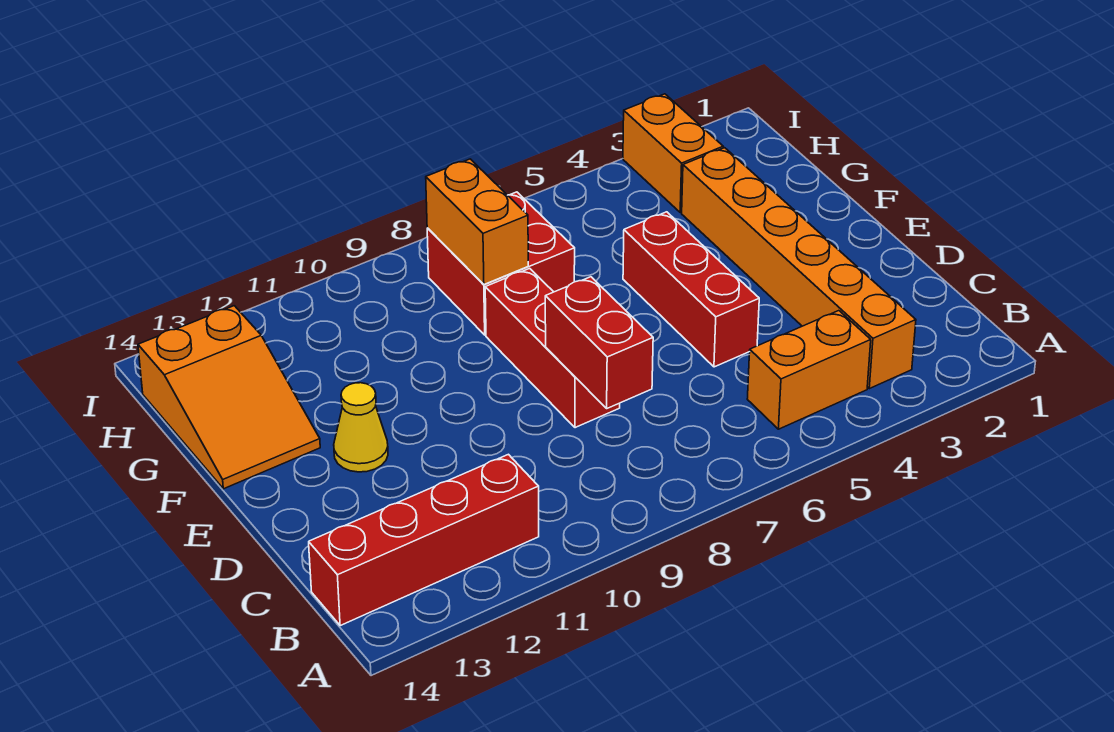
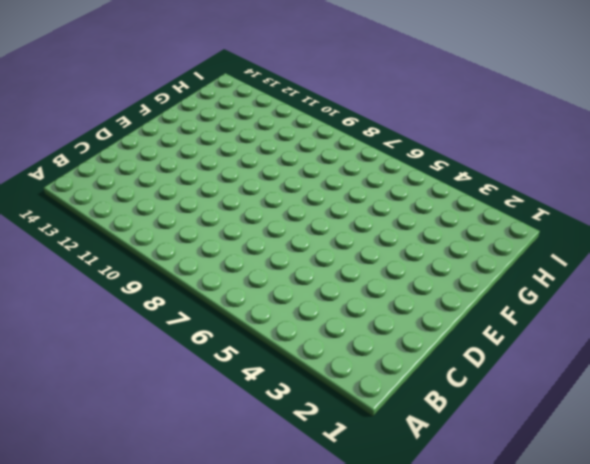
none -> orange 1x6 brick [682,148,916,389]
none -> orange 1x2 brick [747,311,871,429]

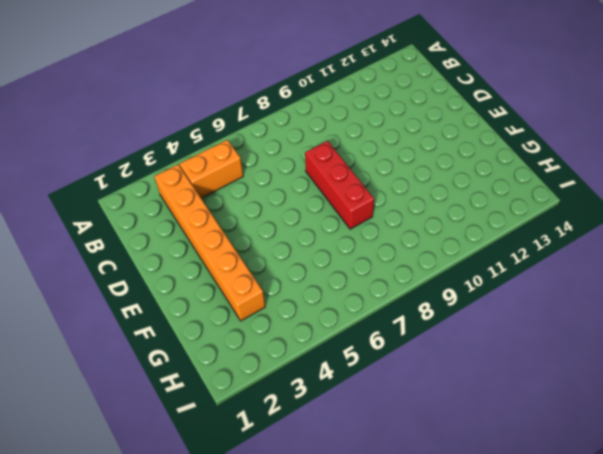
none -> red 1x4 brick [309,454,539,626]
none -> red 1x3 brick [623,212,759,367]

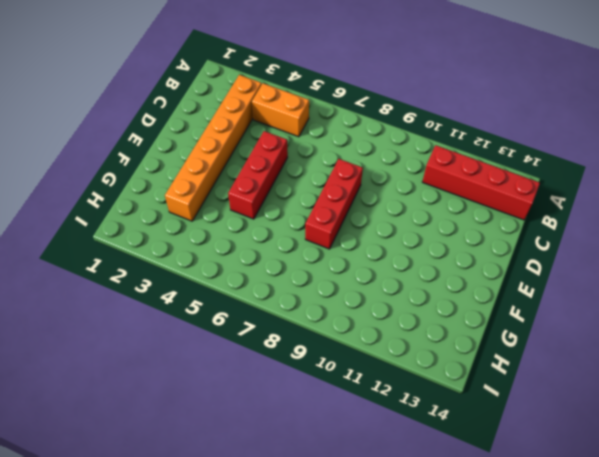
none -> yellow 1x1 cone [334,383,388,472]
none -> orange 2x3 slope [138,306,320,489]

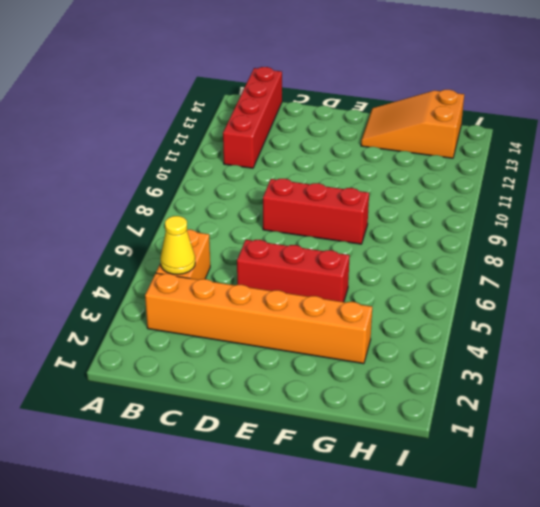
yellow 1x1 cone [160,216,195,274] -> yellow 1x1 cone moved to [334,383,388,472]
none -> red 2x2 brick [427,192,575,335]
none -> orange 1x2 brick [623,94,723,212]

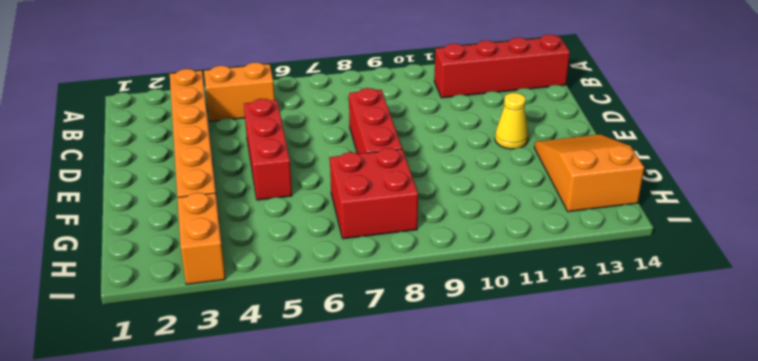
none -> red 1x2 brick [545,277,653,408]
none -> orange 1x2 brick [426,159,528,284]

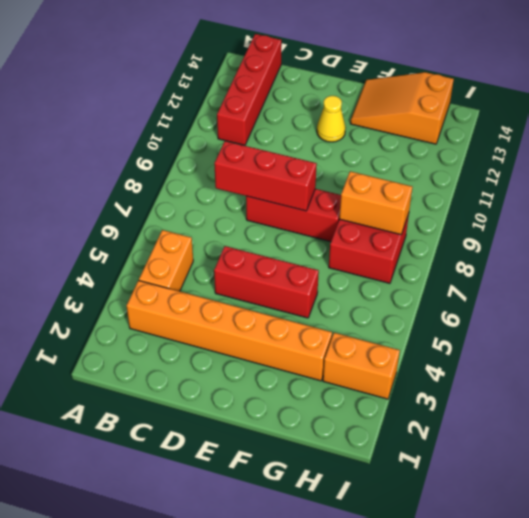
red 1x3 brick [214,141,317,211] -> red 1x2 brick [545,277,653,408]

